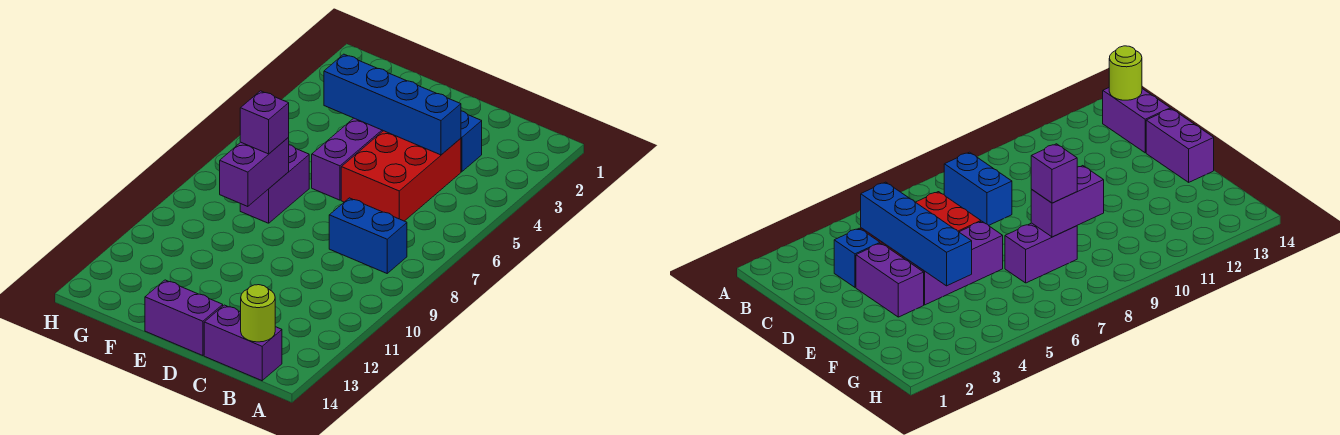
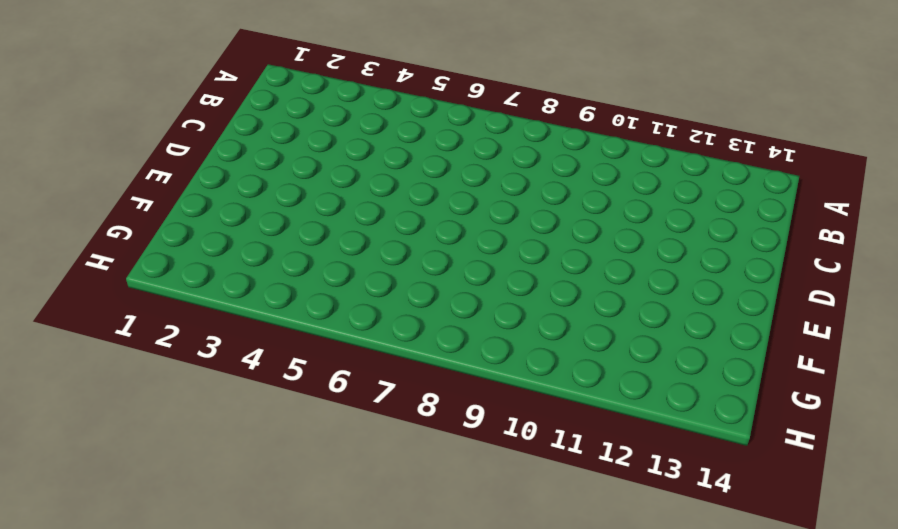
none -> blue 1x2 brick [329,198,407,273]
none -> purple 1x2 brick [204,305,282,381]
none -> blue 1x1 brick [461,111,482,172]

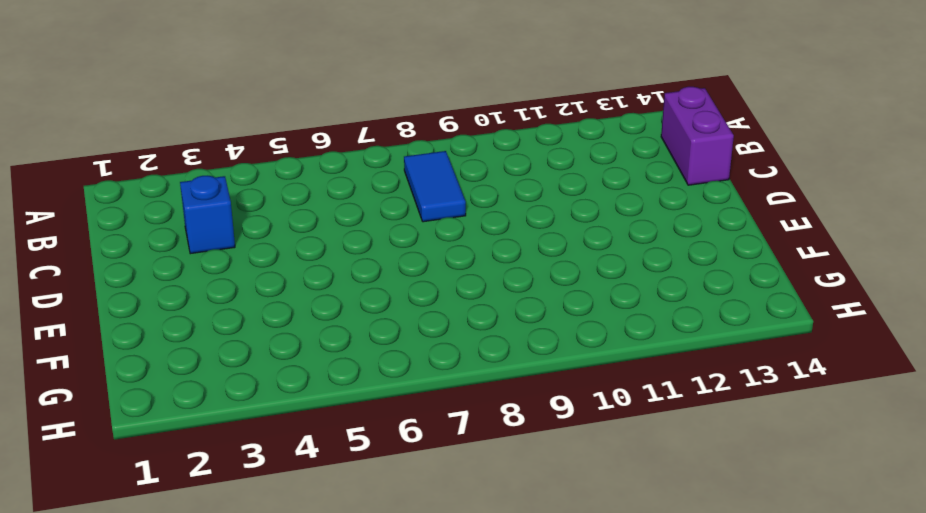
blue 1x2 tile [404,151,466,222] -> blue 1x2 brick [329,198,407,273]
none -> red 2x3 brick [341,131,461,221]
none -> purple 1x2 brick [856,243,924,317]
none -> purple 1x2 brick [145,280,223,356]

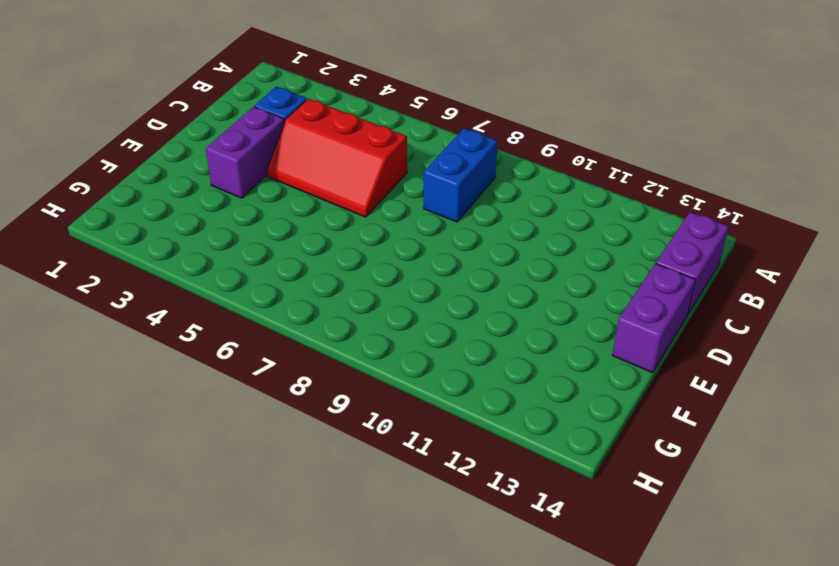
red 2x3 slope [267,99,407,217] -> red 2x3 brick [341,131,461,221]
none -> purple 1x3 brick [312,118,383,200]
none -> purple 1x2 brick [240,145,309,223]
none -> lime 1x1 round brick [241,285,275,342]

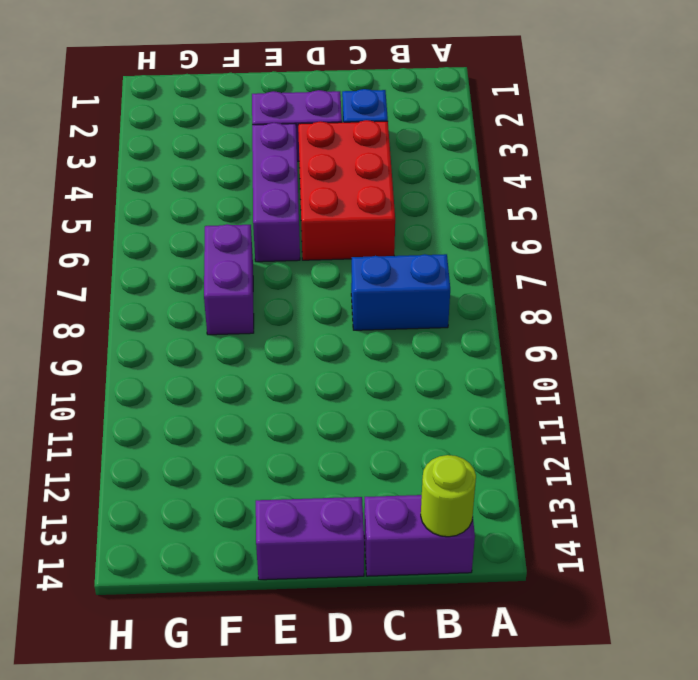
none -> blue 1x4 brick [324,54,461,155]
none -> purple 1x2 brick [220,138,289,207]
none -> purple 1x1 brick [240,91,289,154]

